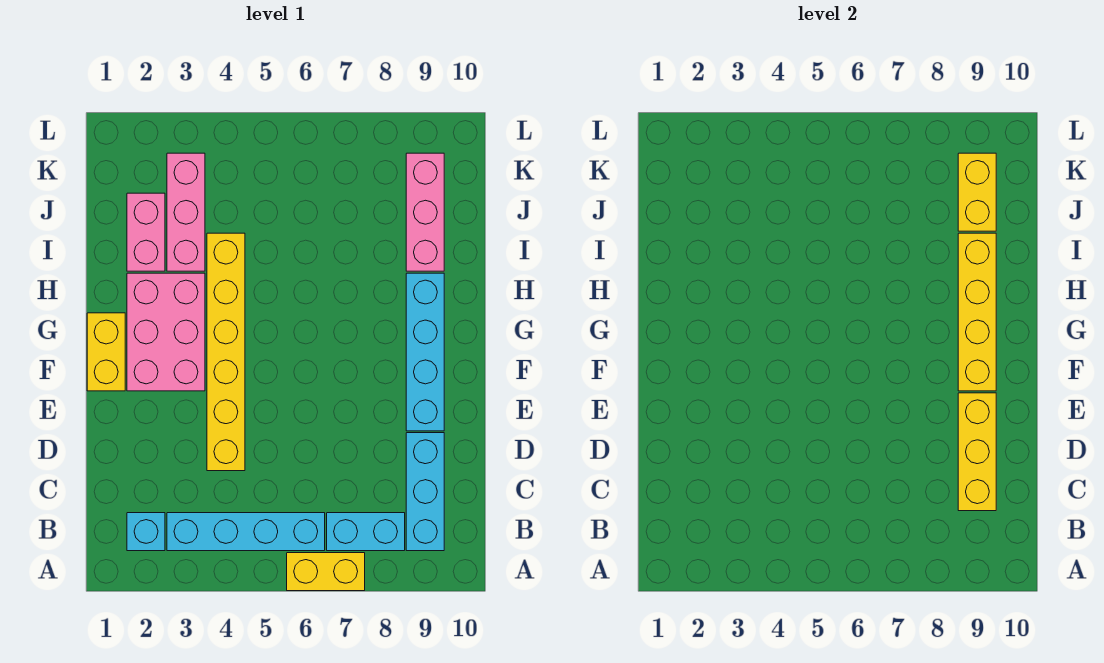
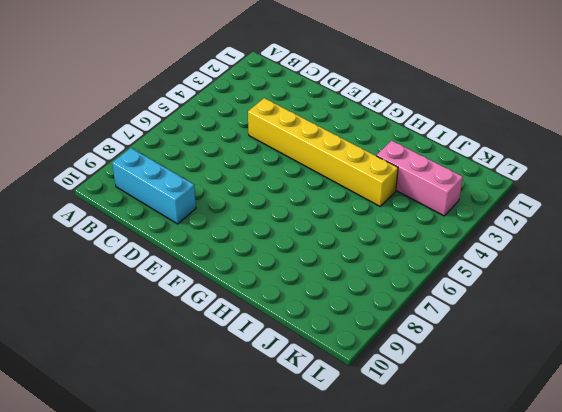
none -> yellow 1x2 brick [287,553,365,591]
none -> cyan 1x1 brick [127,513,165,551]
none -> cyan 1x4 brick [167,513,325,551]

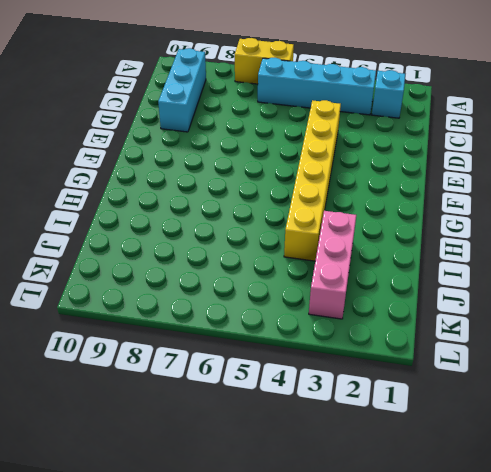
none -> cyan 1x2 brick [327,513,405,551]
none -> cyan 1x4 brick [406,273,444,431]
none -> yellow 1x2 brick [87,313,125,391]

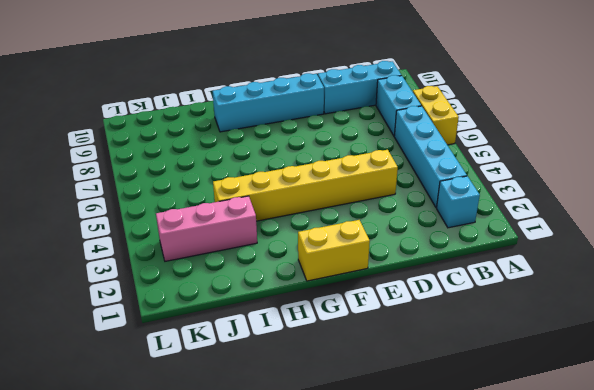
none -> pink 2x3 brick [127,273,205,391]
none -> pink 1x2 brick [127,193,165,271]
none -> pink 1x3 brick [406,153,444,271]

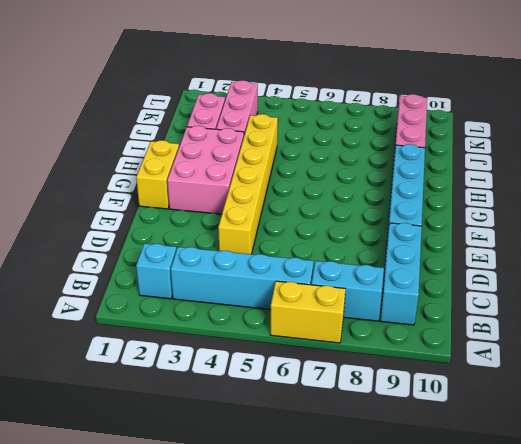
none -> yellow 1x3 brick [958,393,996,511]
none -> yellow 1x4 brick [958,233,996,391]
none -> yellow 1x2 brick [958,153,996,231]

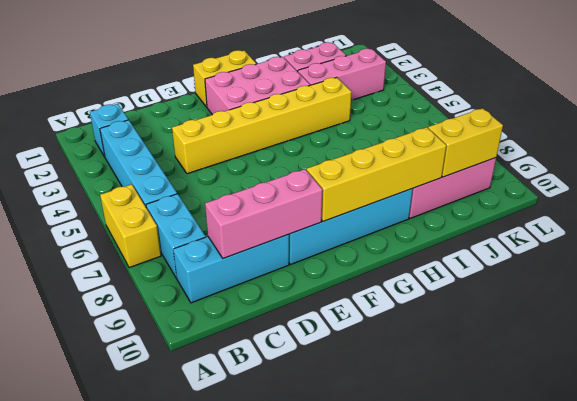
pink 1x3 brick [205,169,322,259] -> yellow 1x3 brick [958,393,996,511]

